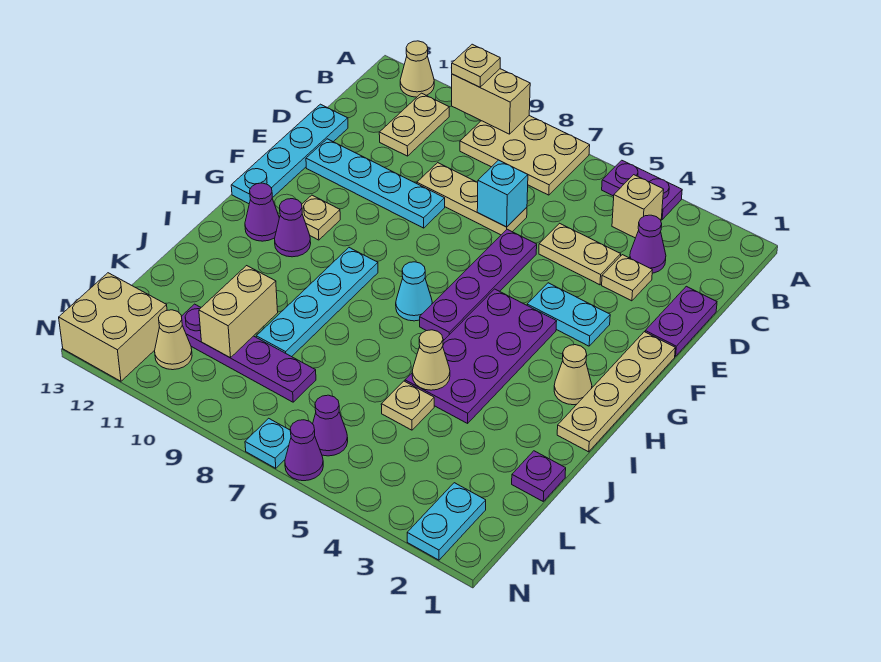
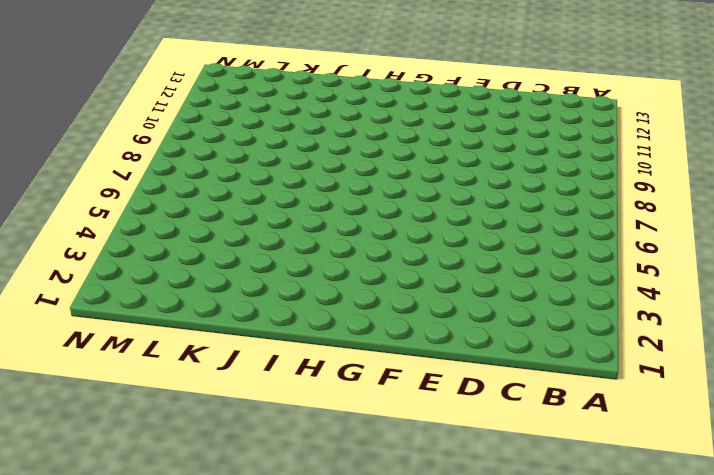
none -> purple 1x2 plate [602,160,682,219]
none -> tan 2x3 plate [460,116,590,195]
none -> tan 1x1 cone [400,41,434,97]
none -> tan 1x1 brick [612,175,664,238]

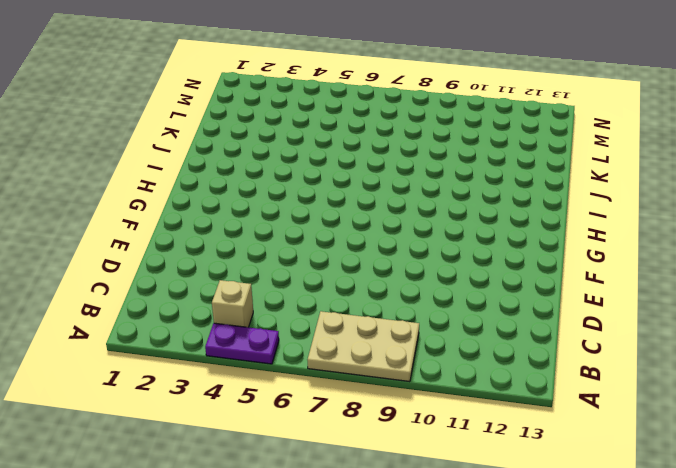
none -> tan 1x1 cone [400,41,434,97]
none -> tan 1x2 plate [379,93,449,156]
none -> purple 1x1 cone [630,215,666,273]
none -> purple 1x2 plate [645,286,717,356]

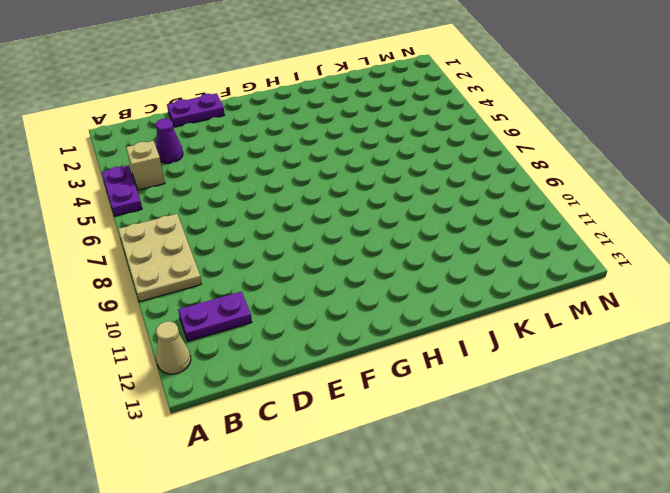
purple 1x2 plate [178,292,252,341] -> tan 1x2 plate [379,93,449,156]
none -> tan 1x1 plate [602,255,652,301]
none -> tan 1x2 plate [539,223,621,285]
none -> tan 1x3 plate [417,163,527,235]
none -> cyan 1x4 plate [231,104,348,204]

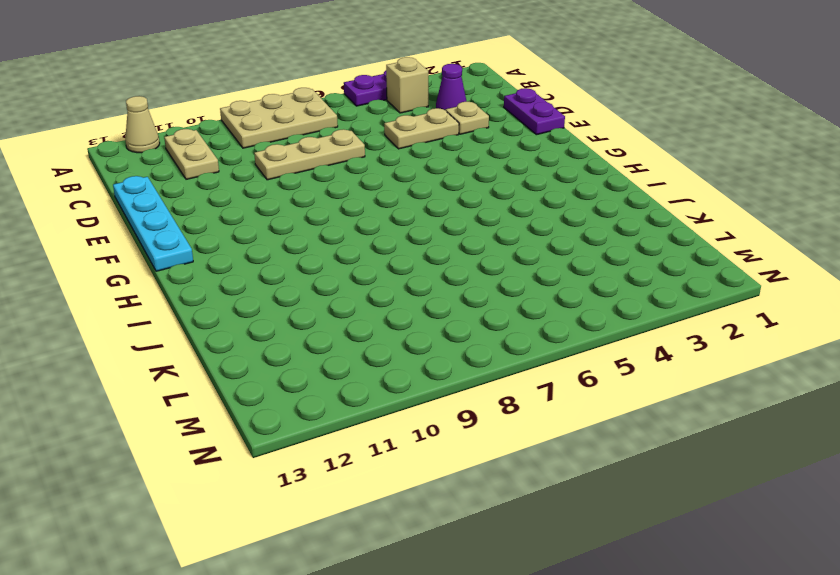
none -> purple 1x4 plate [420,229,537,340]
none -> cyan 1x4 plate [306,139,445,228]
none -> tan 1x4 plate [557,332,675,452]
none -> cyan 1x2 plate [527,283,610,346]

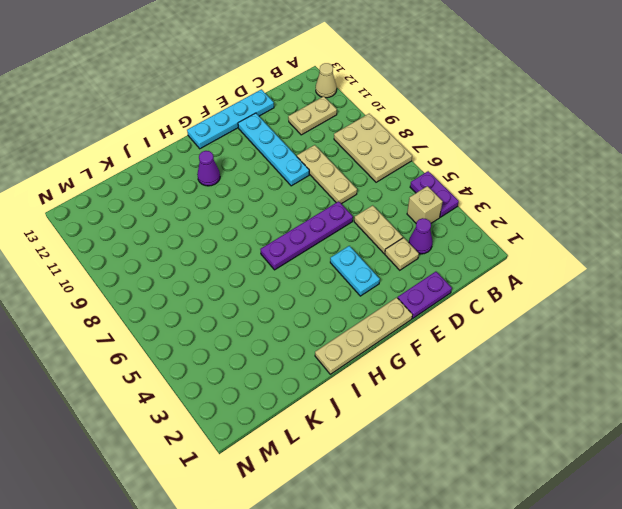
none -> purple 2x4 plate [405,289,557,423]
none -> tan 1x1 plate [302,195,340,240]
none -> tan 1x1 cone [554,345,592,405]
none -> cyan 1x1 cone [396,262,432,321]

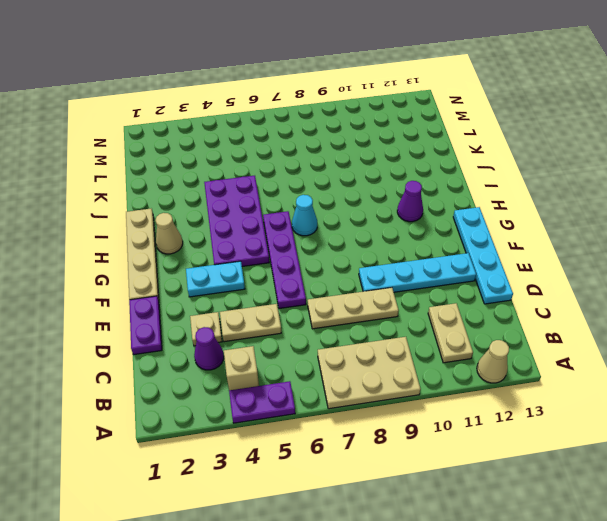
none -> tan 1x1 plate [302,195,340,240]
none -> cyan 1x4 plate [256,248,378,357]
none -> purple 1x1 cone [245,183,279,241]
none -> purple 1x1 plate [512,451,566,501]

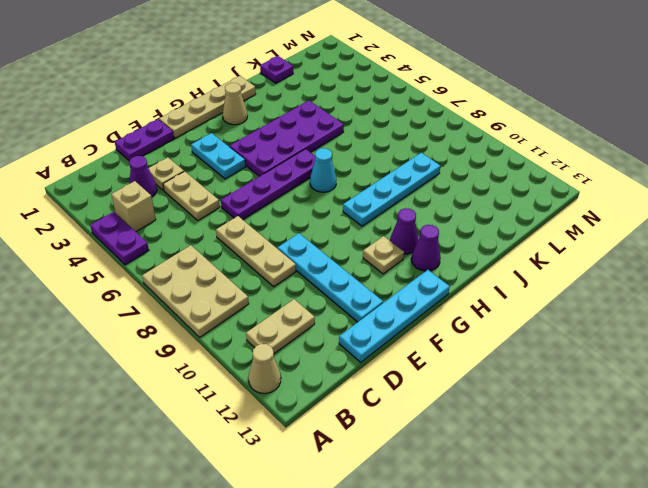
none -> tan 1x1 plate [381,381,434,430]
none -> purple 1x4 plate [181,304,316,402]
none -> cyan 1x2 plate [407,483,486,560]
none -> purple 1x1 cone [313,395,348,456]

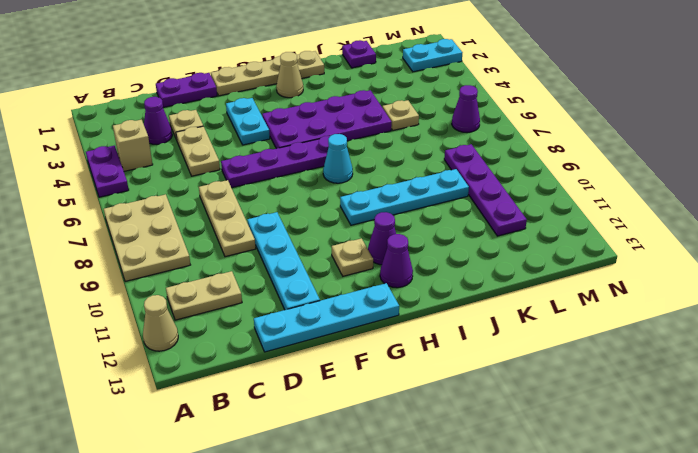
none -> tan 1x1 cone [155,310,192,370]
none -> tan 2x2 brick [59,273,167,381]
none -> purple 1x1 cone [285,420,323,481]
none -> cyan 1x1 plate [245,418,291,468]

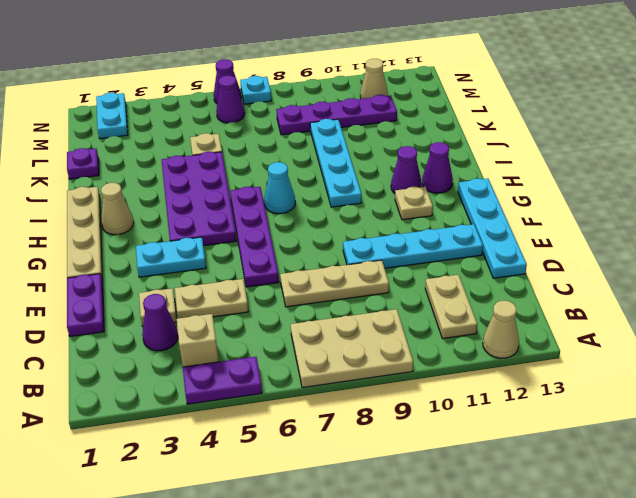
none -> tan 2x2 brick [59,273,167,381]
none -> tan 1x2 brick [452,69,530,134]
none -> cyan 1x1 brick [477,160,528,227]
none -> tan 1x1 cone [412,330,450,390]

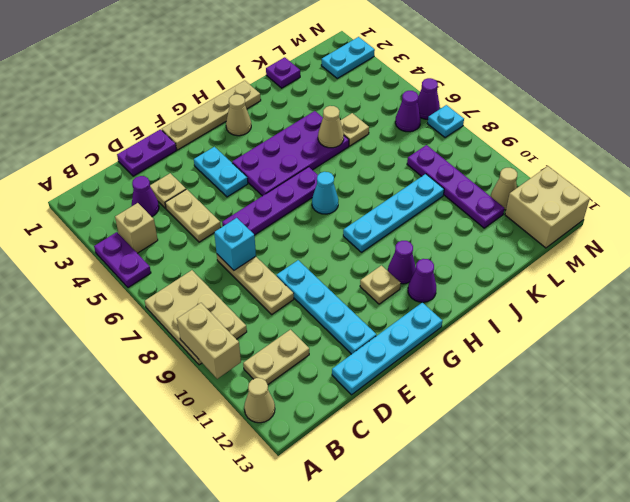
none -> tan 1x2 brick [199,266,278,358]
none -> tan 1x1 plate [452,44,500,87]

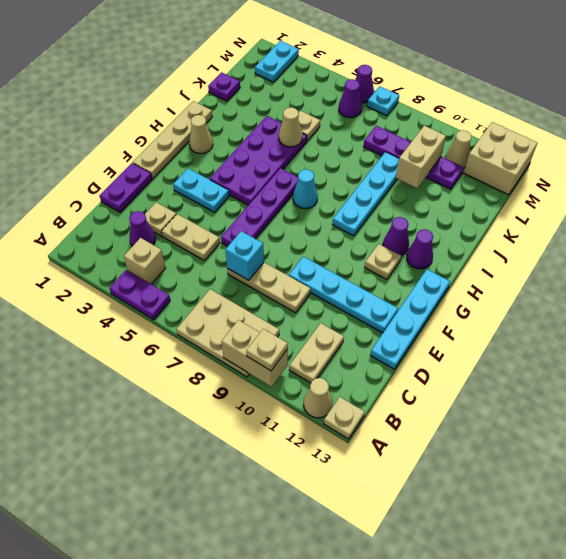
tan 1x1 plate [324,397,364,439] -> none

